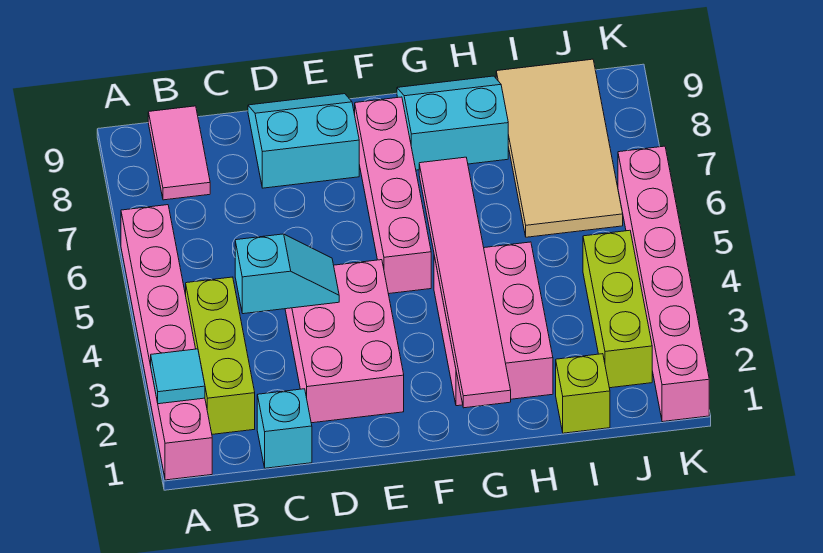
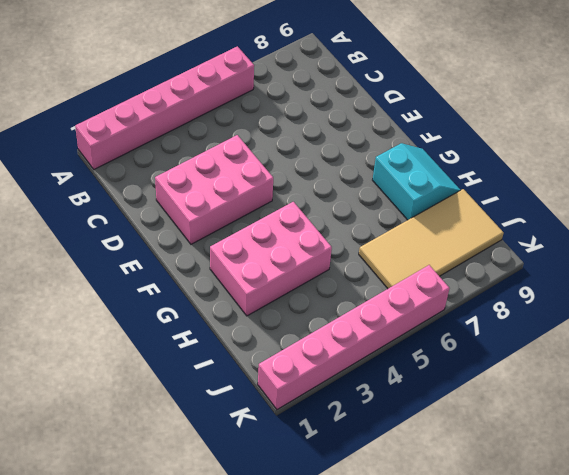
none -> lime 1x3 brick [186,277,255,434]
none -> pink 1x2 tile [148,106,210,200]
none -> cyan 1x1 brick [257,389,312,468]

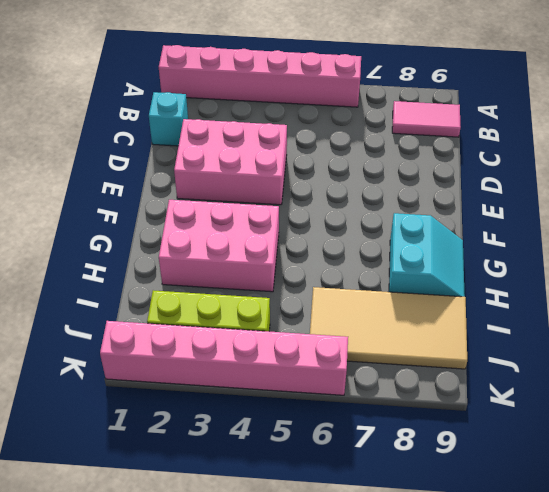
none -> lime 1x3 brick [186,277,255,434]
none -> cyan 2x2 slope [248,94,359,188]
none -> pink 1x4 brick [355,97,431,294]

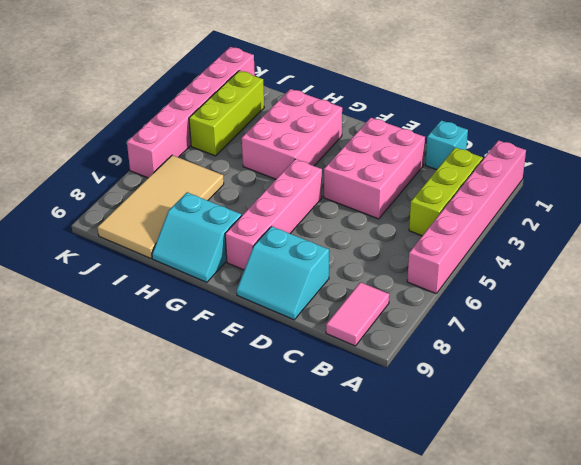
none -> lime 1x1 brick [556,354,610,433]
none -> cyan 1x1 tile [151,349,205,404]
none -> cyan 1x2 slope [235,234,339,314]

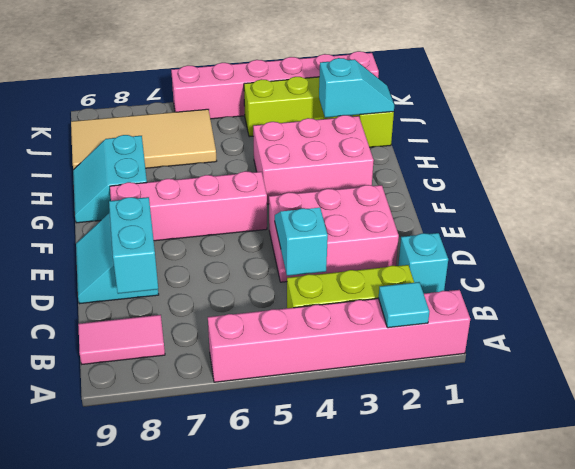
cyan 1x2 brick [109,197,158,294] -> none
cyan 1x2 slope [319,58,394,118] -> none
none -> pink 1x6 tile [419,157,511,408]

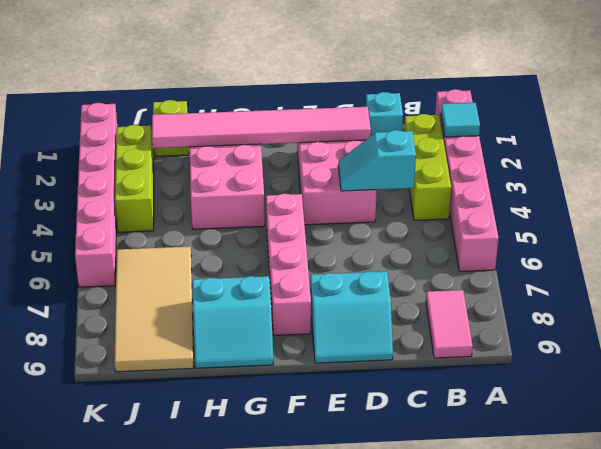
pink 1x6 tile [152,107,371,148] -> pink 1x6 tile turned to [419,157,511,408]

